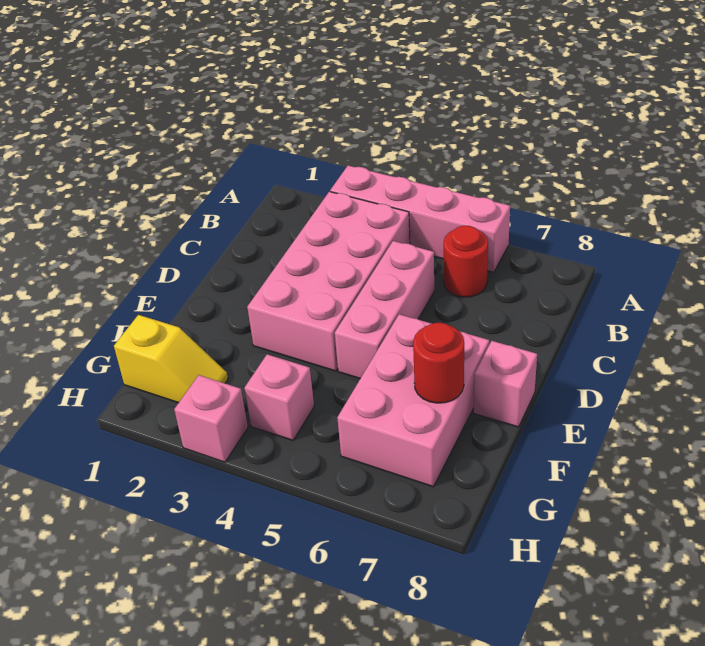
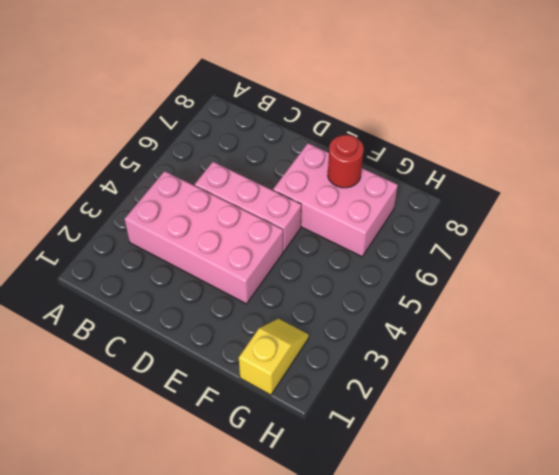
none -> pink 1x4 brick [330,166,510,272]
none -> red 1x1 round brick [444,226,488,297]

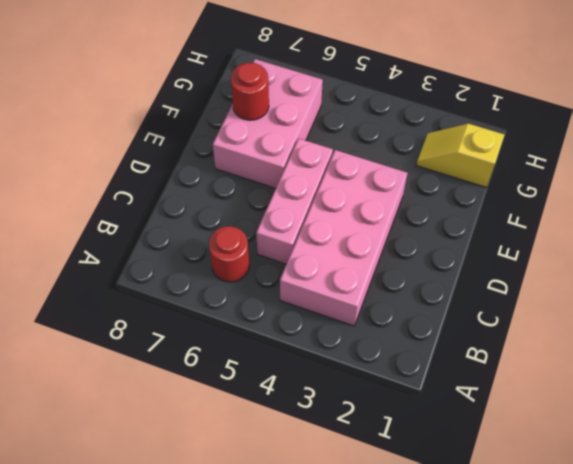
none -> pink 1x4 brick [330,166,510,272]
none -> pink 1x1 brick [474,341,537,427]

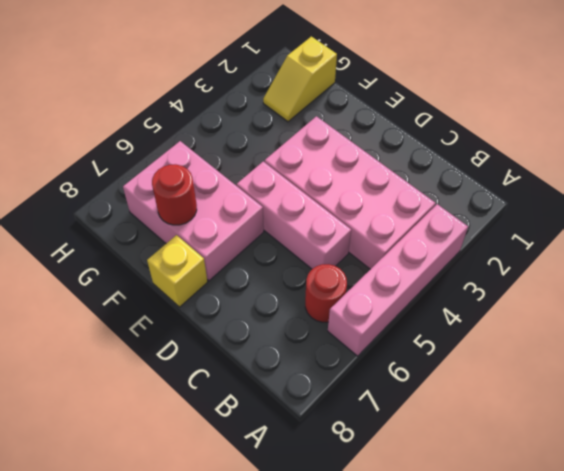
yellow 1x1 brick [147,235,208,307] -> pink 1x1 brick [474,341,537,427]
none -> pink 1x1 brick [245,354,314,440]
none -> pink 1x1 brick [174,375,248,462]

